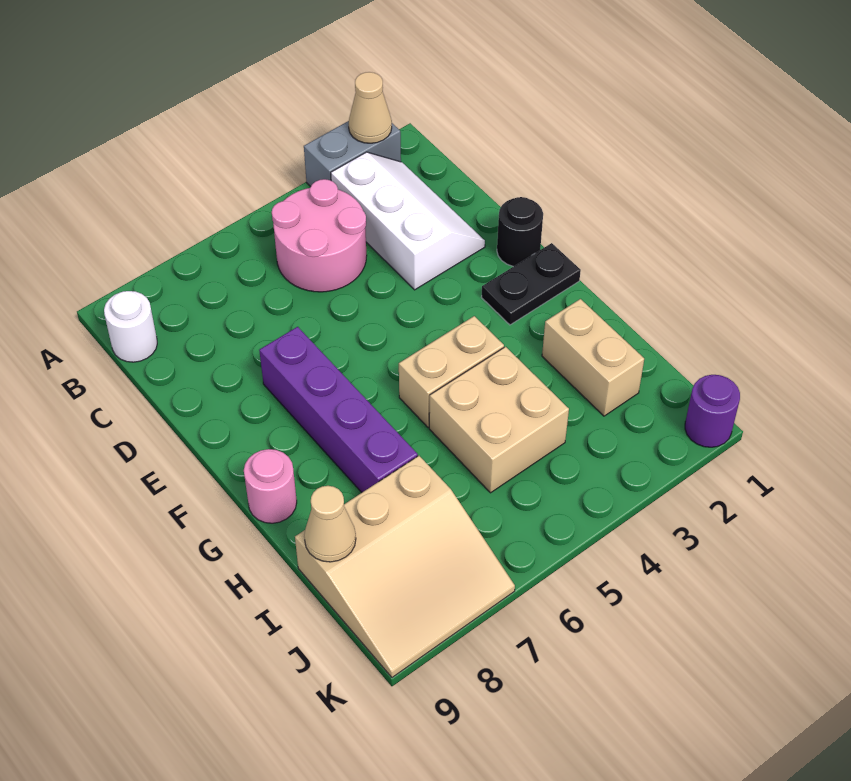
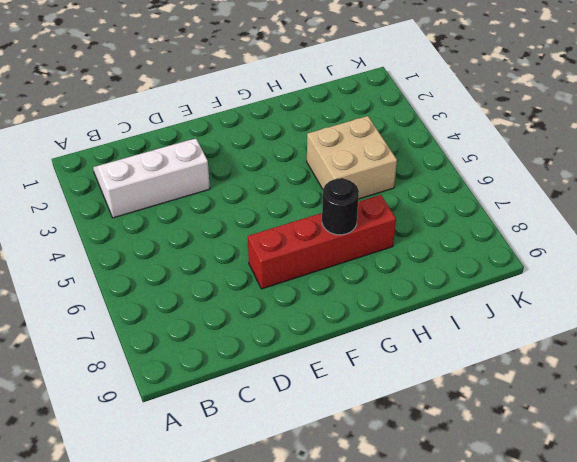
red 1x4 brick [248,195,396,289] -> purple 1x4 brick [259,327,418,492]
black 1x1 round brick [322,178,359,235] -> black 1x1 round brick moved to [497,197,543,267]
none -> grey 1x2 brick [304,121,401,187]
none -> pink 2x2 round brick [272,179,367,292]
none -> white 1x1 round brick [104,291,157,362]

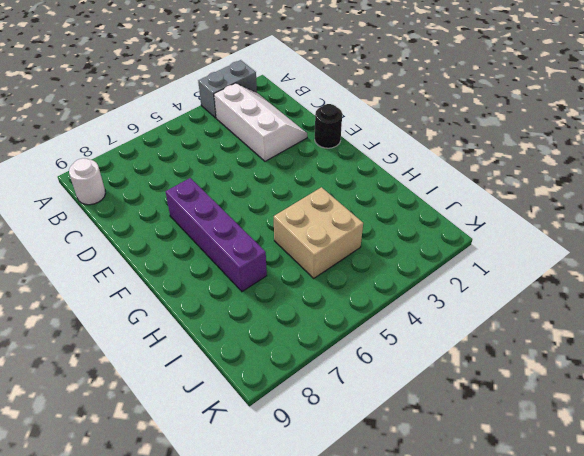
none -> pink 2x2 round brick [272,179,367,292]
none -> black 1x2 plate [481,243,581,325]
none -> tan 1x2 brick [399,316,504,427]

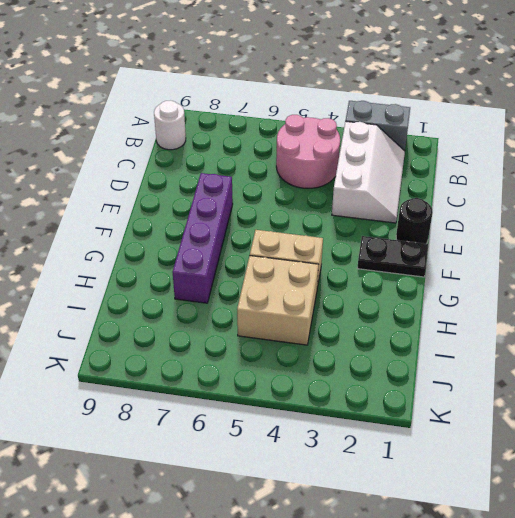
none -> pink 1x1 round brick [244,449,297,523]
none -> tan 1x2 brick [542,299,644,416]
none -> tan 3x3 slope [295,456,515,677]

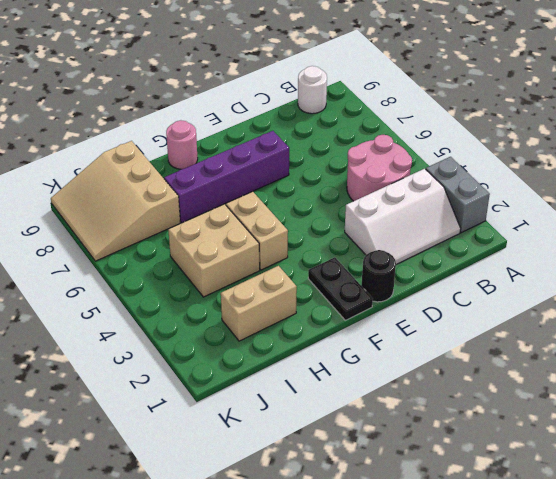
none -> purple 1x1 round brick [685,375,740,447]
none -> tan 1x1 cone [349,72,392,143]
none -> tan 1x1 cone [304,486,356,562]

